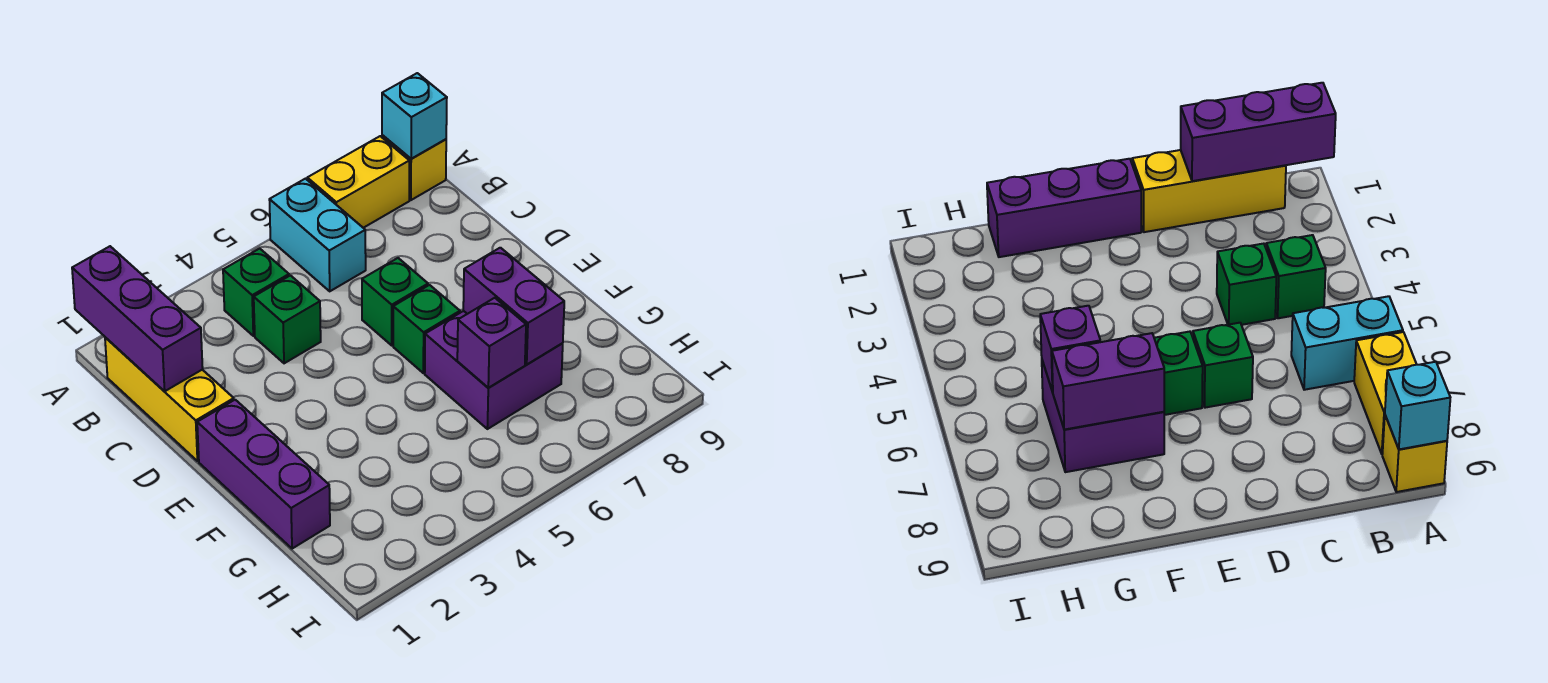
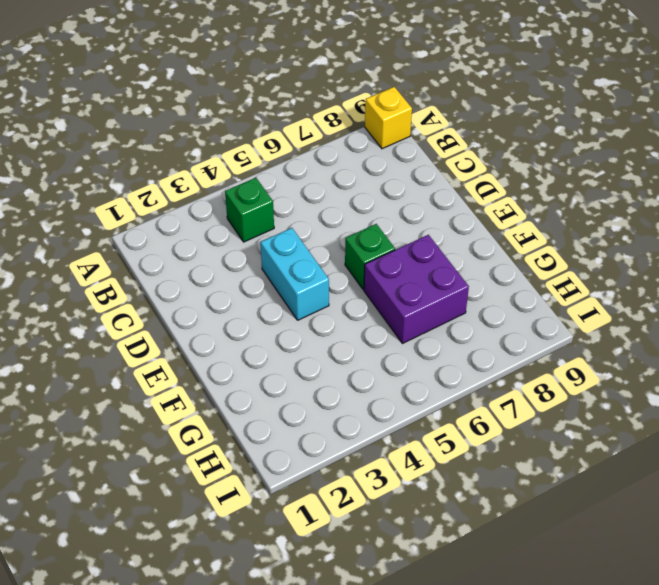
cyan 1x2 brick [260,228,329,320] -> cyan 1x2 brick moved to [269,179,366,291]
none -> yellow 1x2 brick [307,136,409,228]
none -> yellow 1x3 brick [105,337,234,461]
none -> green 1x1 brick [254,275,321,363]

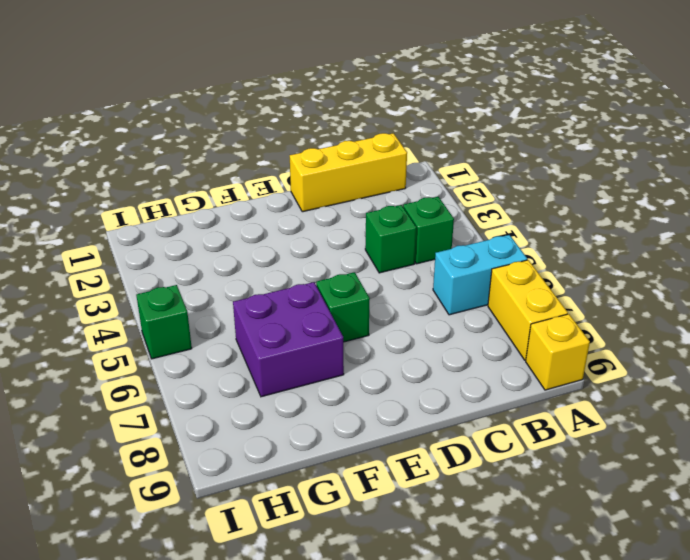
green 1x1 brick [136,285,192,359] -> green 1x1 brick moved to [362,258,428,345]
none -> purple 1x3 brick [197,400,330,549]
none -> purple 1x3 brick [72,246,203,391]
none -> cyan 1x1 brick [382,73,447,159]

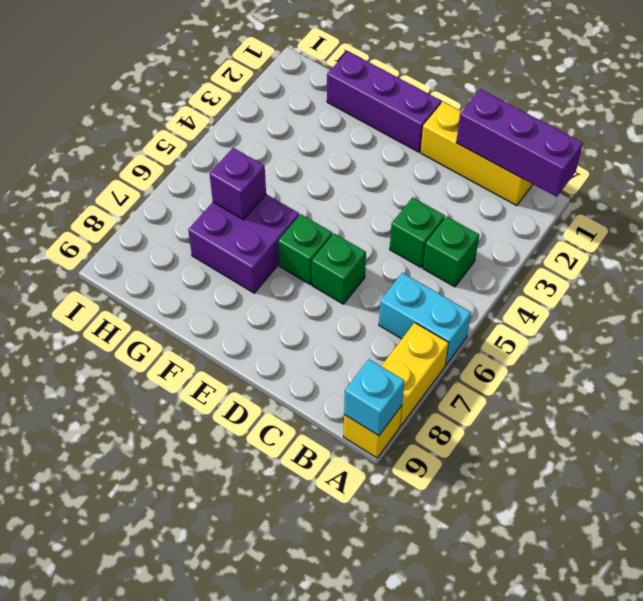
none -> purple 1x2 brick [463,248,564,364]

